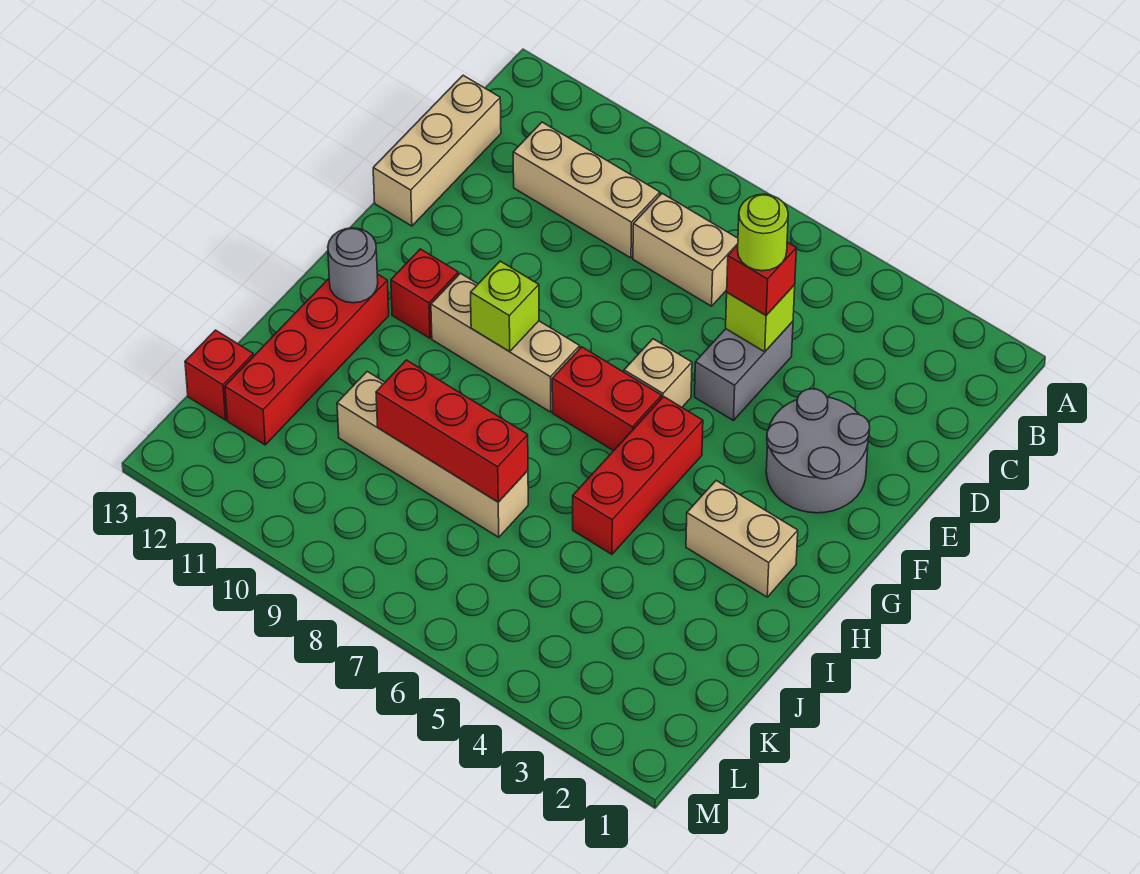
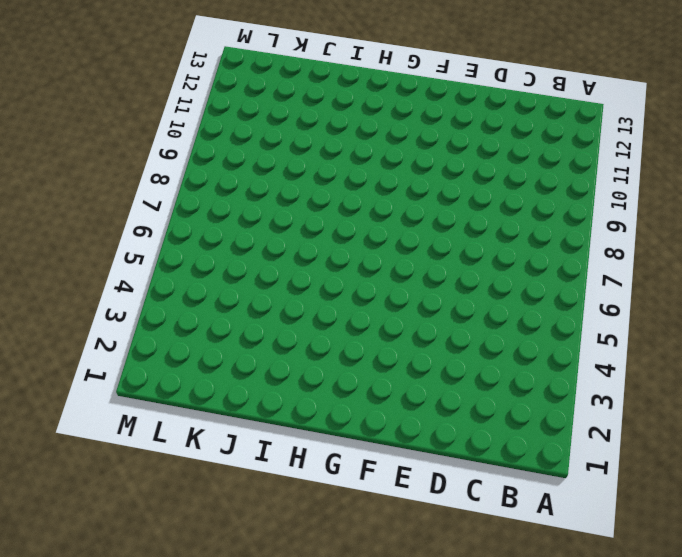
none -> tan 1x2 brick [633,193,738,306]
none -> tan 1x3 brick [513,122,660,258]
none -> tan 1x3 brick [373,75,501,226]

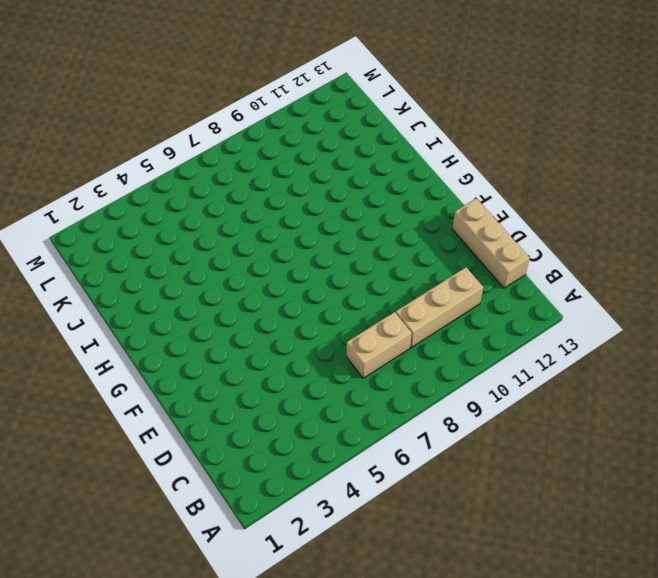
none -> grey 1x2 brick [695,322,793,420]
none -> grey 2x2 round brick [766,389,870,513]
none -> tan 1x1 brick [624,339,692,407]

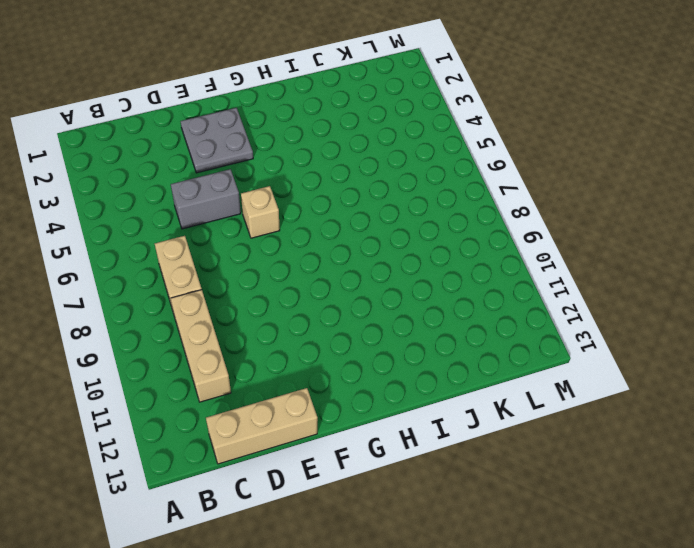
grey 2x2 plate [181,108,253,173] -> grey 2x2 round brick [766,389,870,513]
none -> red 1x3 brick [573,397,703,554]
none -> red 1x2 brick [552,347,662,451]
none -> tan 1x3 brick [431,273,580,412]

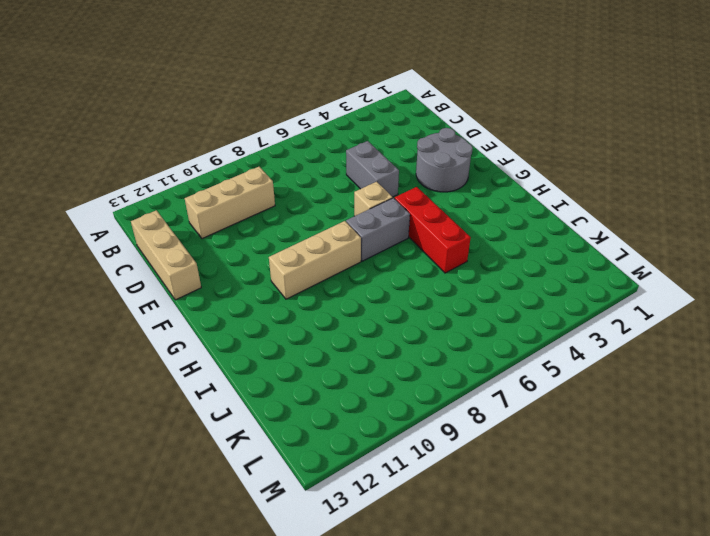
grey 1x2 brick [346,198,410,261] -> red 1x2 brick [552,347,662,451]
none -> tan 1x2 brick [633,193,738,306]
none -> red 1x1 brick [391,249,458,338]
none -> tan 1x2 brick [686,481,798,597]

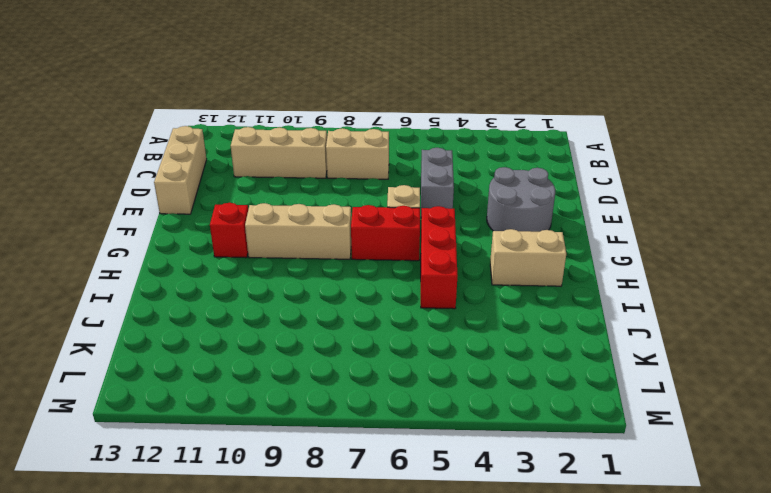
none -> red 1x4 brick [225,274,389,445]
none -> tan 1x4 brick [337,372,528,537]
none -> red 1x1 brick [185,330,253,420]

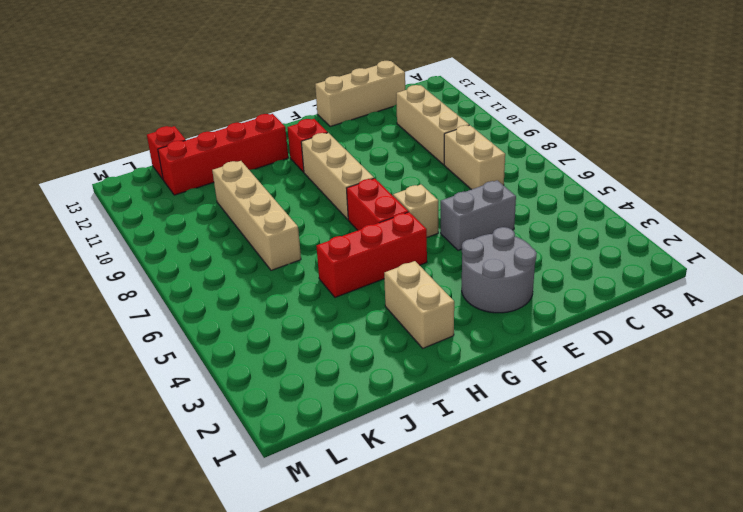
none -> lime 1x1 brick [726,285,795,352]
none -> lime 1x1 brick [471,261,539,352]
none -> grey 1x1 round brick [328,228,378,303]

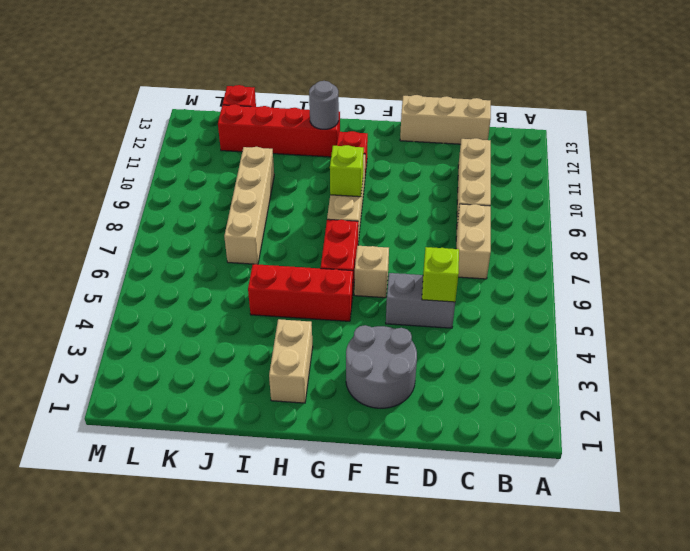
none -> red 1x3 brick [376,360,528,502]
none -> red 1x1 brick [727,242,796,315]
none -> lime 1x1 round brick [738,194,788,271]

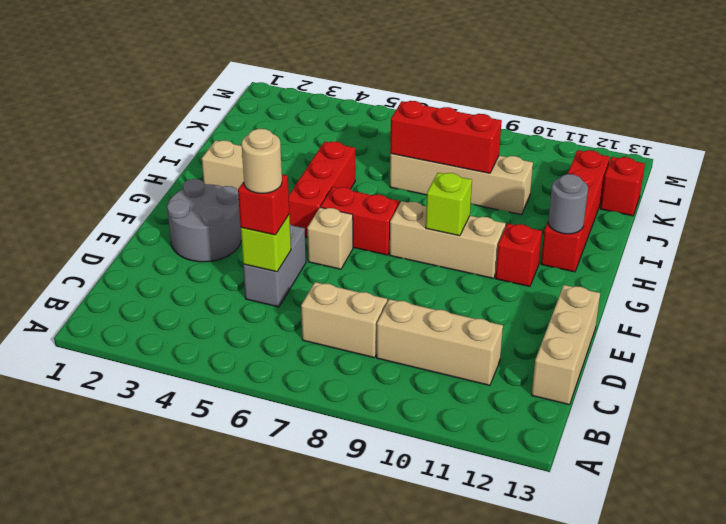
tan 1x1 round brick [241,129,282,193] -> lime 1x1 round brick [738,194,788,271]

